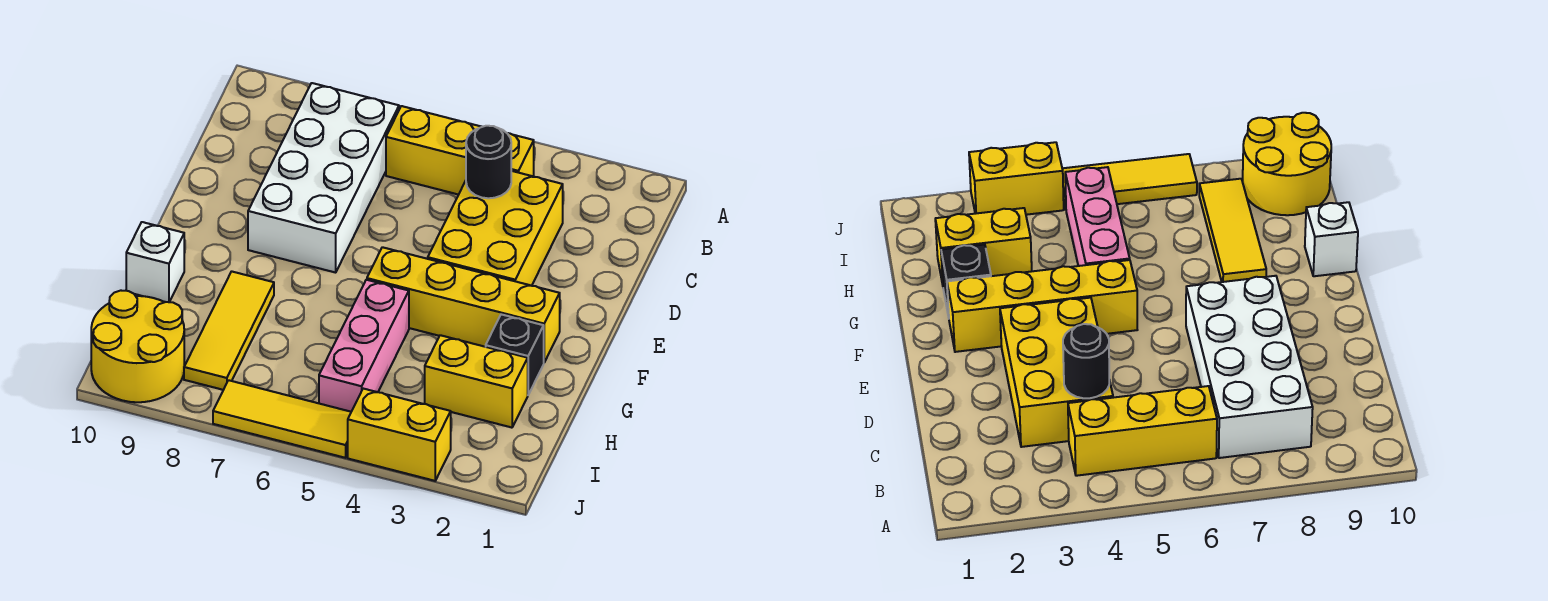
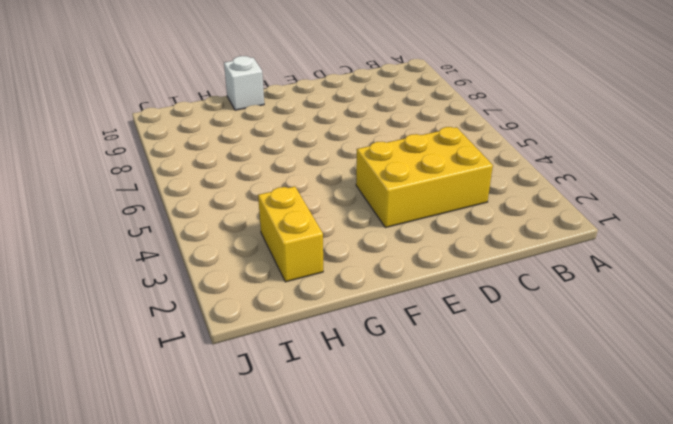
none -> yellow 1x3 brick [386,106,534,195]
none -> white 2x4 brick [248,83,399,273]
none -> yellow 1x4 brick [367,247,560,362]

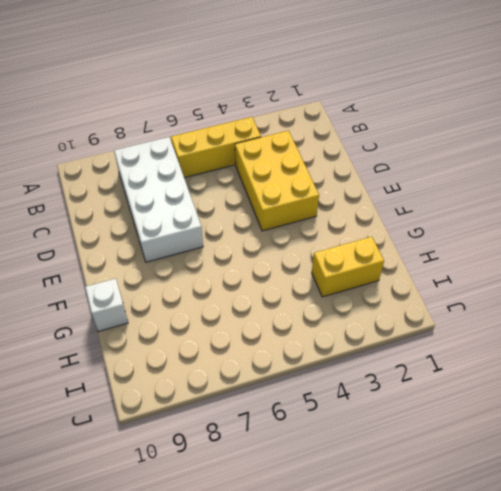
none -> yellow 1x4 brick [367,247,560,362]
none -> black 1x1 brick [486,314,544,395]
none -> pink 1x3 brick [319,280,409,412]

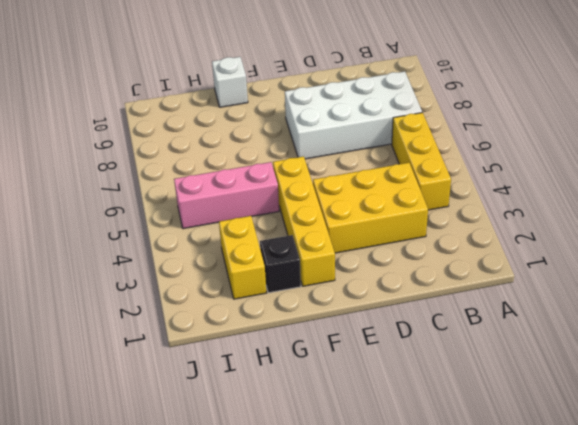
none -> yellow 1x3 tile [184,271,274,390]
none -> yellow 2x2 round brick [91,291,184,402]
none -> yellow 1x2 brick [348,389,451,481]

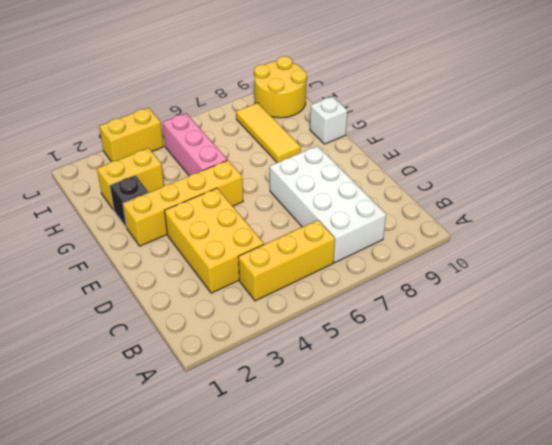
none -> yellow 1x3 tile [213,380,351,458]
none -> black 1x1 round brick [466,126,511,198]

